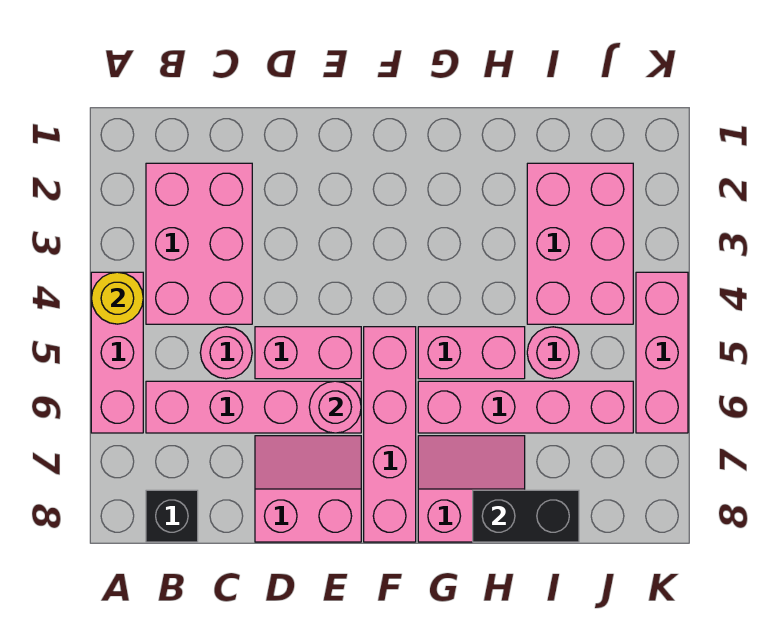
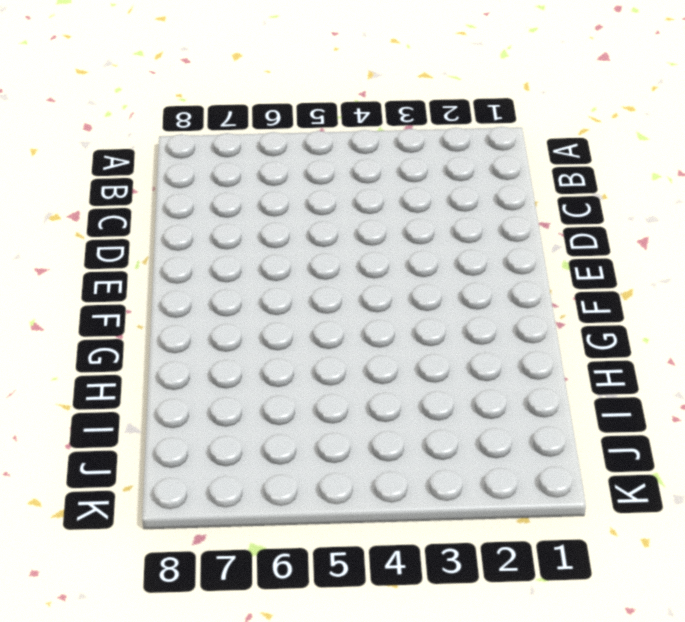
none -> pink 1x3 brick [91,272,143,433]
none -> pink 2x3 brick [146,163,252,324]
none -> pink 1x4 brick [146,381,361,433]

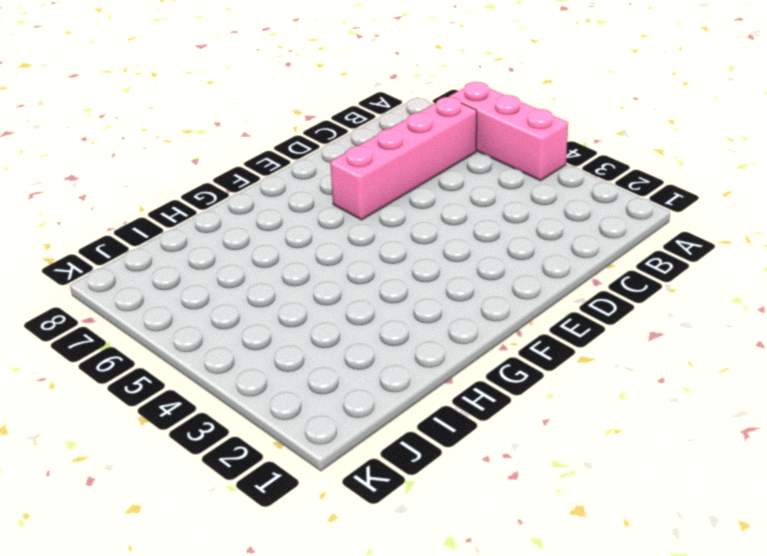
none -> pink 2x3 brick [146,163,252,324]
none -> black 1x1 brick [146,490,198,542]
none -> pink 1x1 round brick [200,327,252,379]

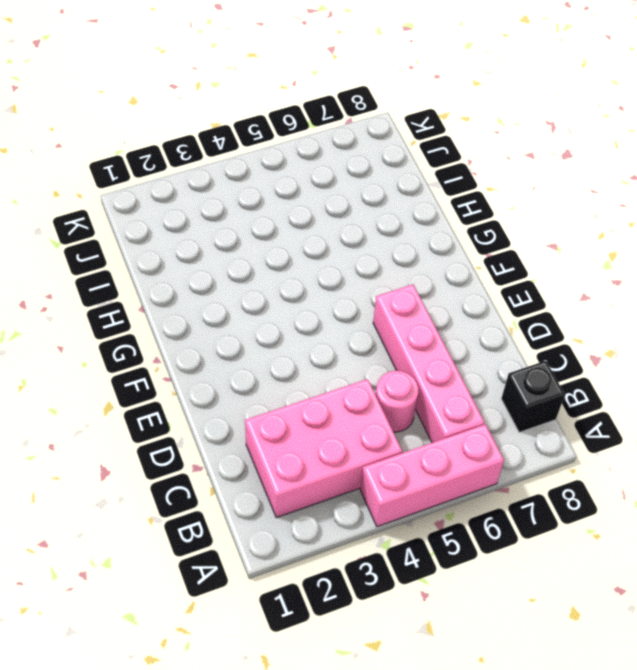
none -> pink 1x2 brick [255,327,361,379]
none -> pink 2x2 slope [255,436,361,542]
none -> pink 1x4 brick [364,327,416,542]

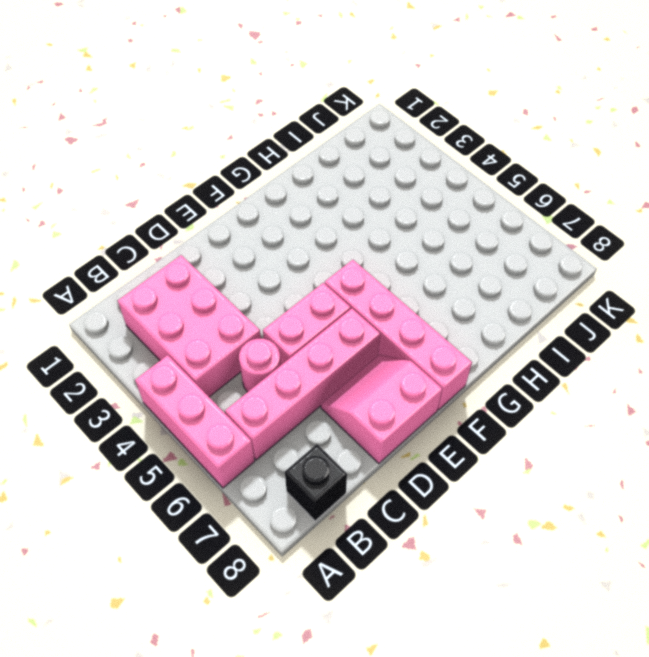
none -> pink 1x2 brick [418,327,525,379]
none -> pink 1x4 brick [418,381,633,433]
none -> pink 2x2 slope [418,436,525,542]

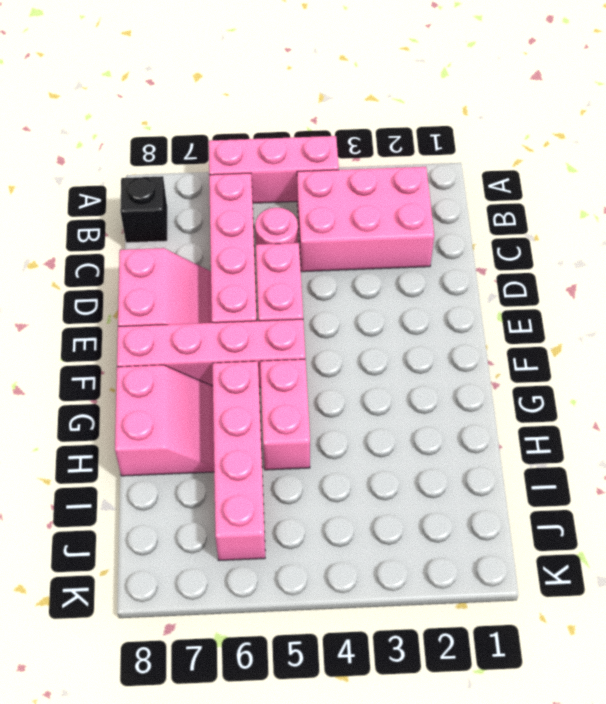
none -> pink 2x3 brick [527,163,633,324]
none -> pink 1x1 round brick [527,327,579,379]
none -> pink 1x3 brick [636,272,688,433]

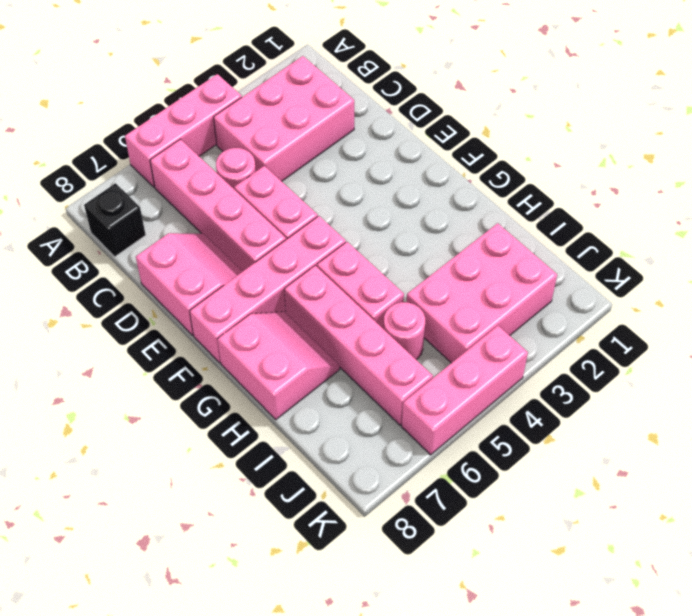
none -> yellow 1x1 round brick [91,272,143,324]
none -> pink 1x1 round brick [309,381,361,433]
none -> black 1x2 brick [473,490,579,542]

